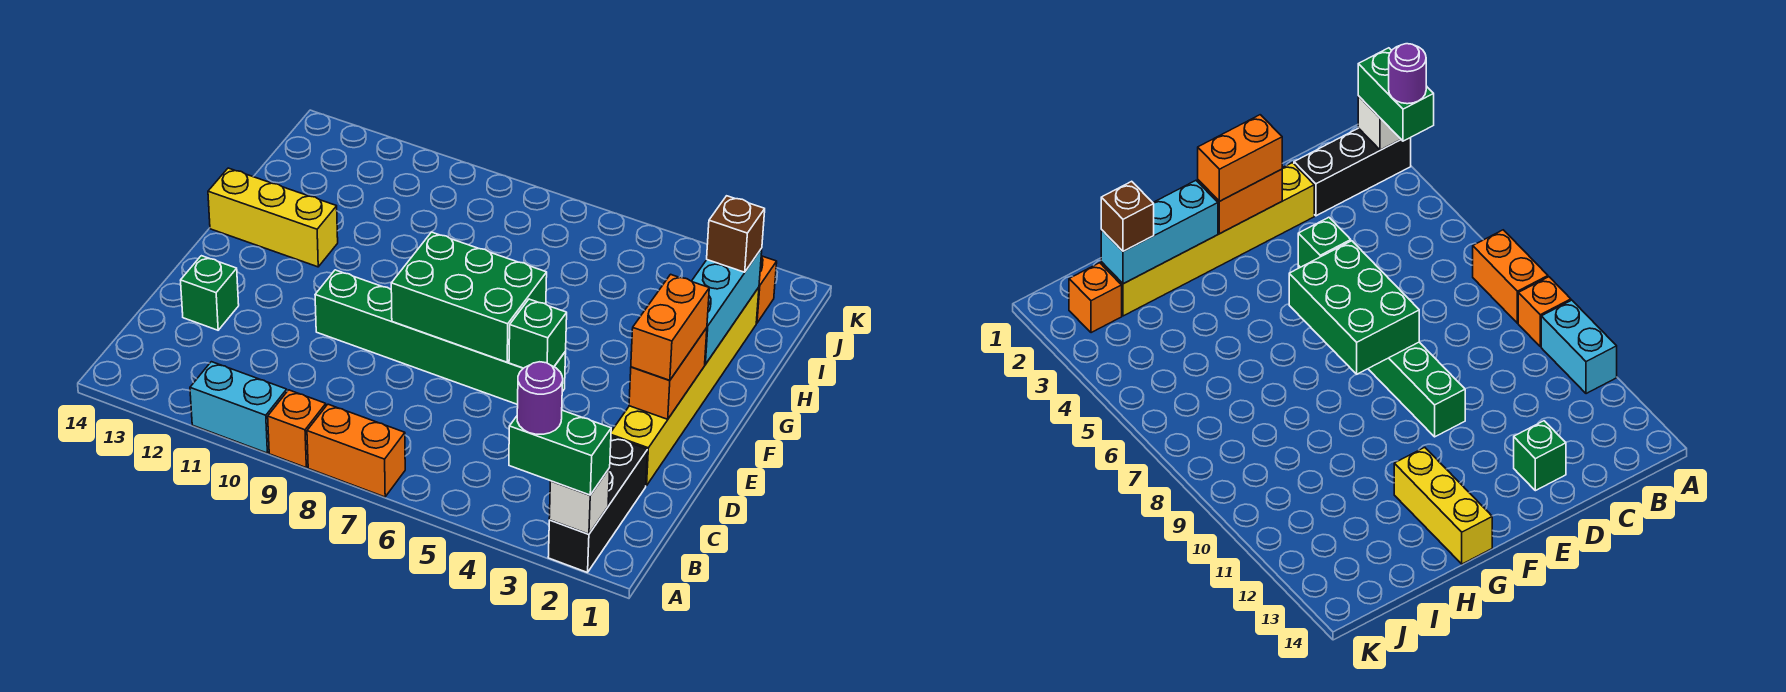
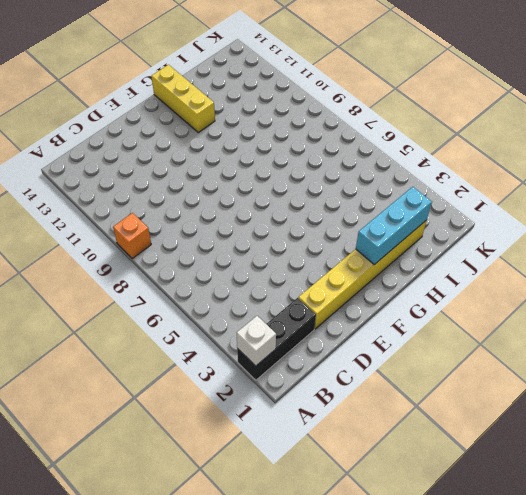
none -> orange 1x2 brick [307,404,405,497]
none -> cyan 1x2 brick [190,362,287,453]
none -> green 1x1 brick [181,256,239,330]

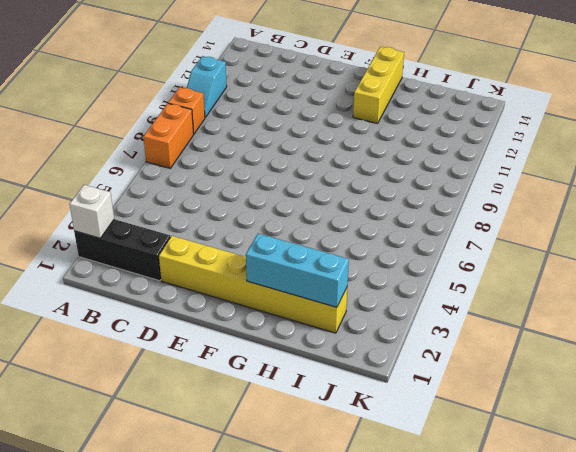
cyan 1x2 slope [187,56,227,117] -> cyan 1x2 brick [190,362,287,453]
none -> green 1x1 brick [181,256,239,330]
none -> green 1x6 brick [315,270,566,405]
none -> orange 1x1 brick [756,256,777,323]

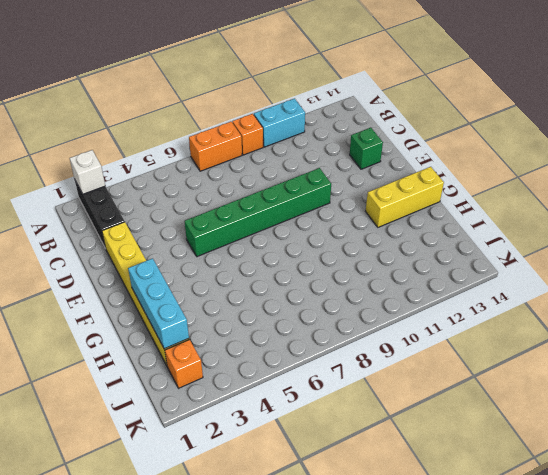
none -> orange 1x2 brick [629,328,707,419]
none -> green 1x1 brick [509,299,567,368]
none -> green 2x3 brick [391,232,547,362]

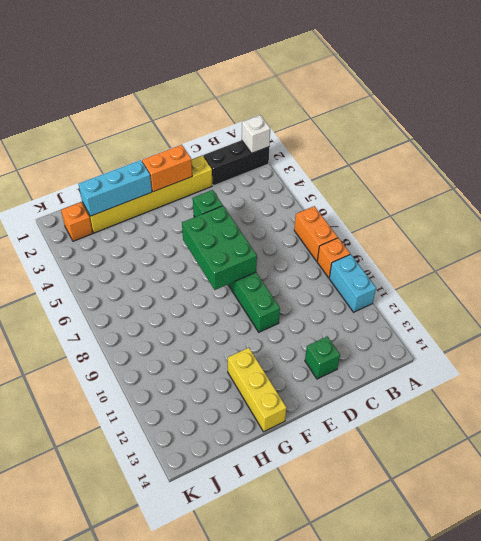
none -> green 1x2 brick [509,410,611,495]
none -> orange 1x2 brick [631,274,709,380]
none -> brown 1x1 brick [707,196,765,272]

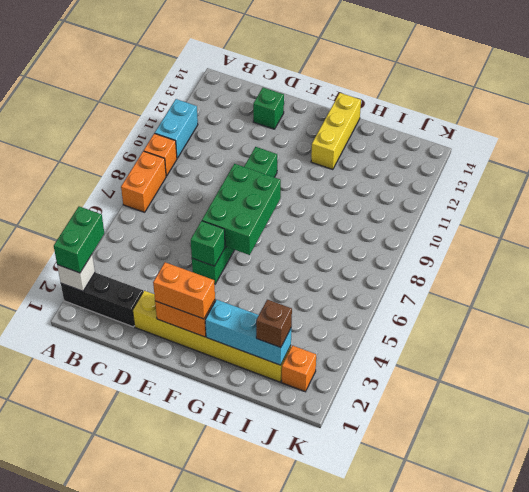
none -> purple 1x1 round brick [517,362,563,434]

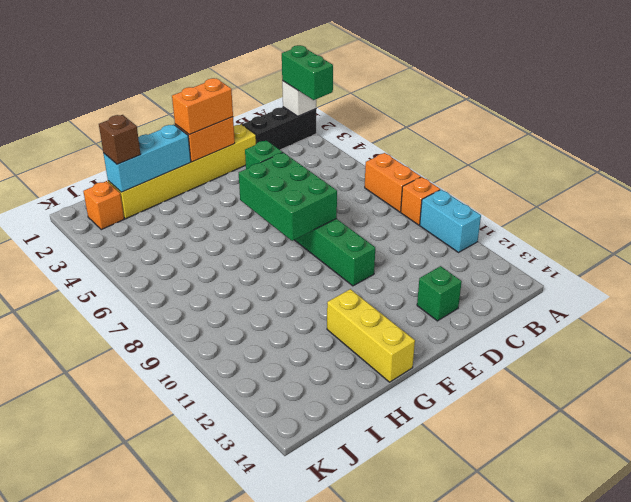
none -> purple 1x1 round brick [517,362,563,434]

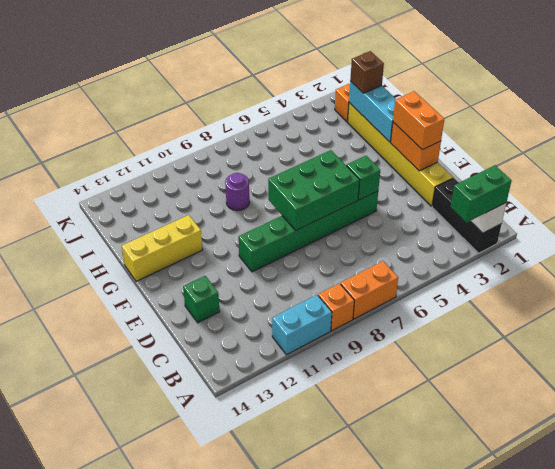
purple 1x1 round brick [225,173,250,210] -> purple 1x1 round brick moved to [517,362,563,434]

